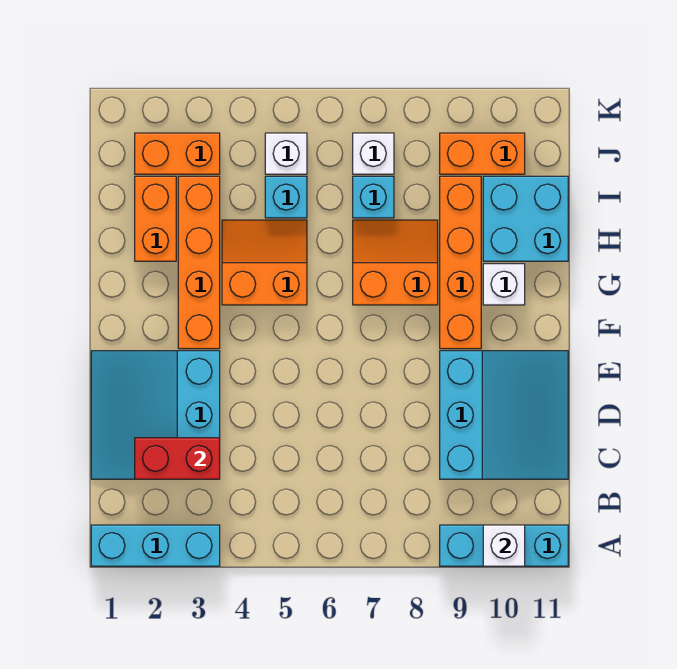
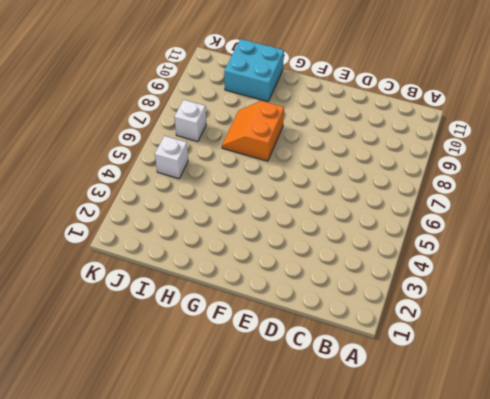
none -> cyan 1x3 brick [91,525,220,566]
none -> cyan 1x3 brick [440,525,568,566]
none -> cyan 3x3 slope [91,351,220,479]

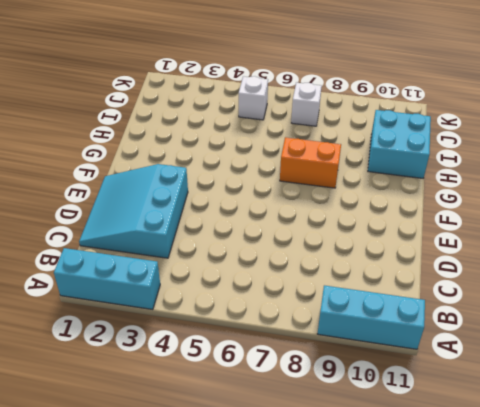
none -> cyan 3x3 slope [440,351,568,479]
none -> orange 1x4 brick [178,176,220,349]
none -> orange 1x4 brick [440,176,481,349]

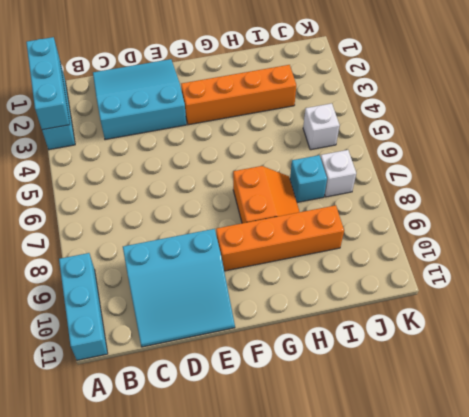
cyan 1x3 brick [26,37,70,130] -> none
none -> orange 2x2 slope [222,220,307,305]
none -> white 1x1 brick [483,264,525,305]
none -> orange 1x2 brick [135,176,176,261]

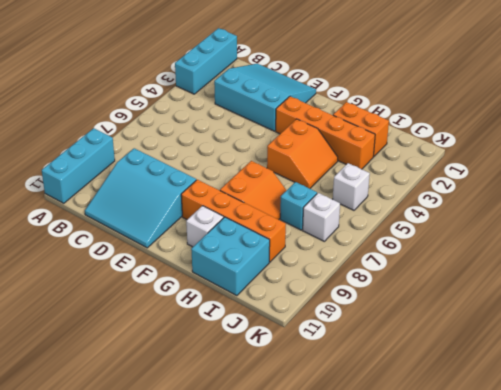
none -> cyan 1x1 brick [265,176,307,218]
none -> orange 1x2 brick [135,133,220,174]
none -> orange 1x2 brick [440,133,525,174]

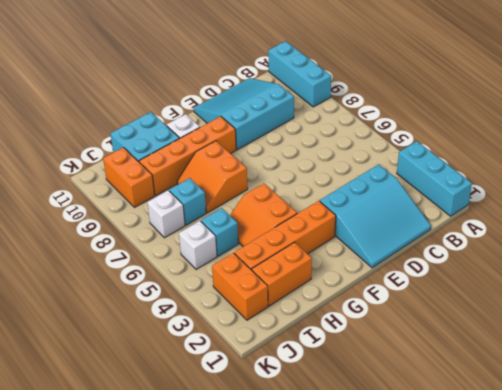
none -> white 1x1 brick [483,525,525,566]
none -> red 1x2 brick [135,438,220,479]

